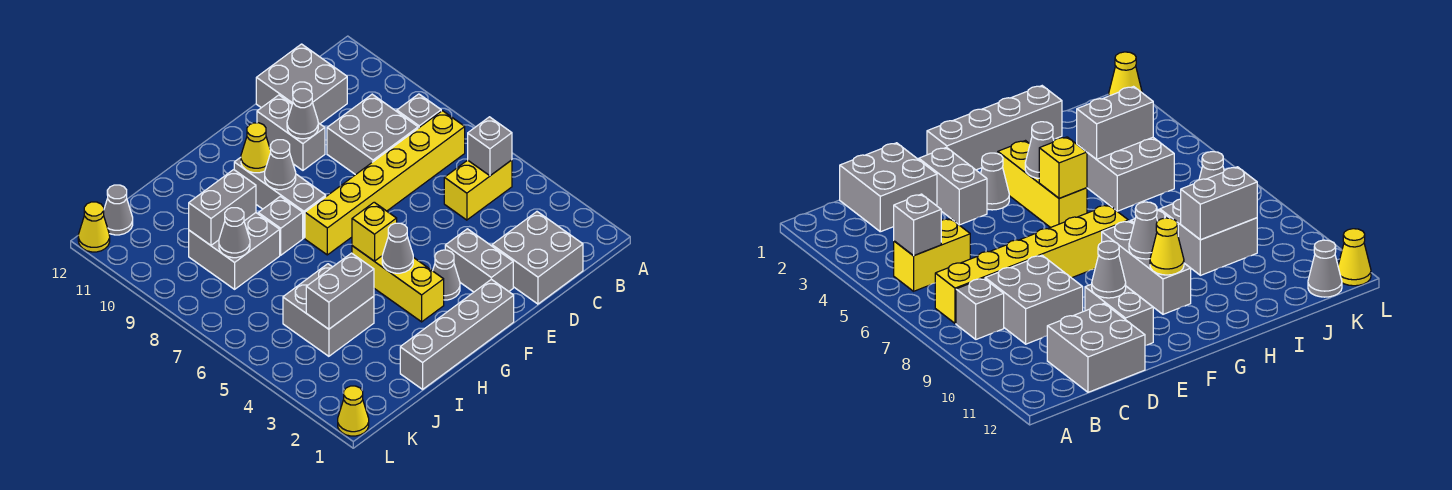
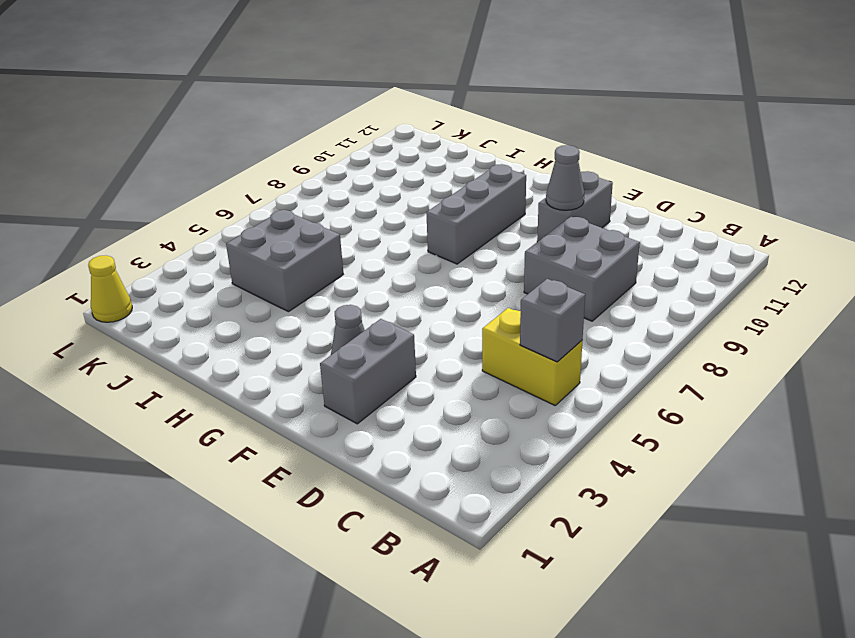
none -> yellow 1x6 brick [305,111,465,255]
none -> grey 1x1 brick [397,94,441,128]
none -> grey 2x2 brick [492,212,583,304]

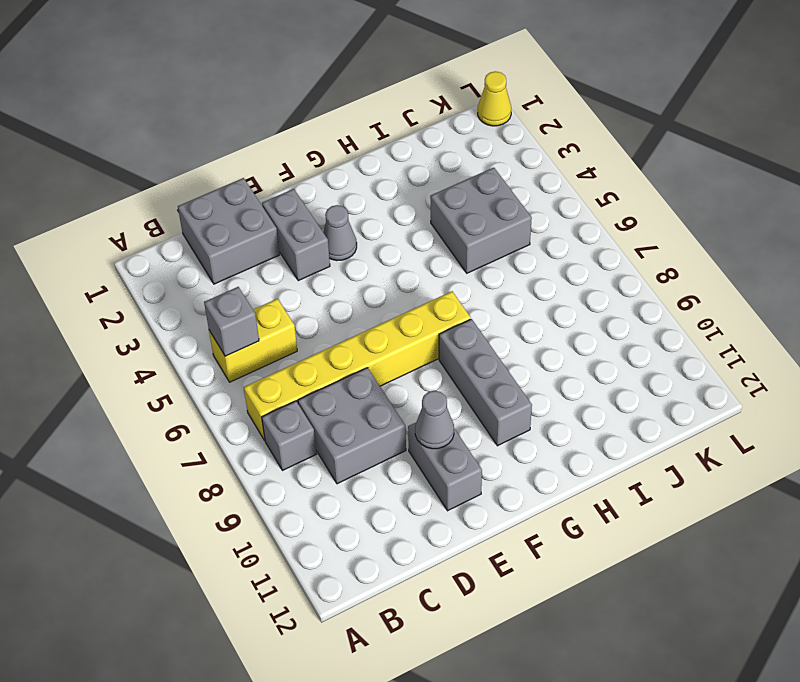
none -> grey 2x2 brick [256,44,347,124]
none -> grey 1x4 brick [400,279,514,389]
none -> yellow 1x3 brick [352,246,444,322]

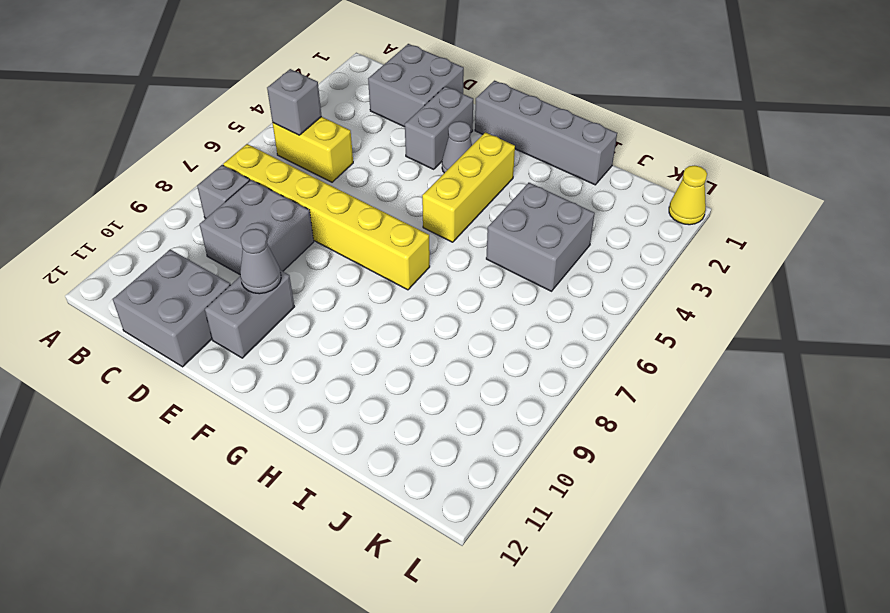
none -> grey 1x3 brick [234,157,326,238]
none -> grey 1x1 brick [258,196,303,255]
none -> grey 2x2 brick [189,213,280,289]

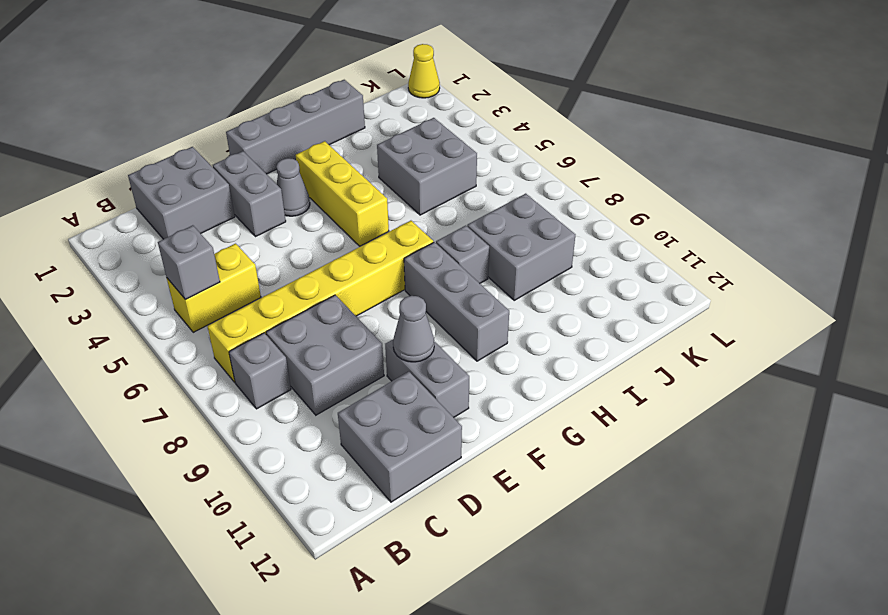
none -> grey 1x1 cone [104,185,133,235]
none -> yellow 1x1 cone [78,202,110,252]
none -> grey 1x1 cone [382,223,413,273]

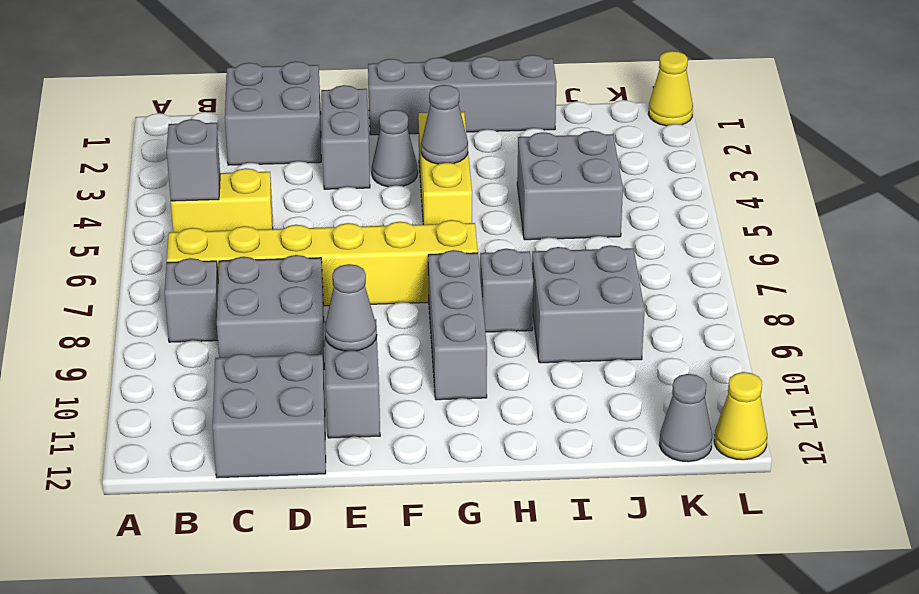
none -> yellow 1x1 brick [352,202,397,261]
none -> grey 1x1 cone [265,140,296,190]
none -> yellow 1x1 cone [241,123,271,173]

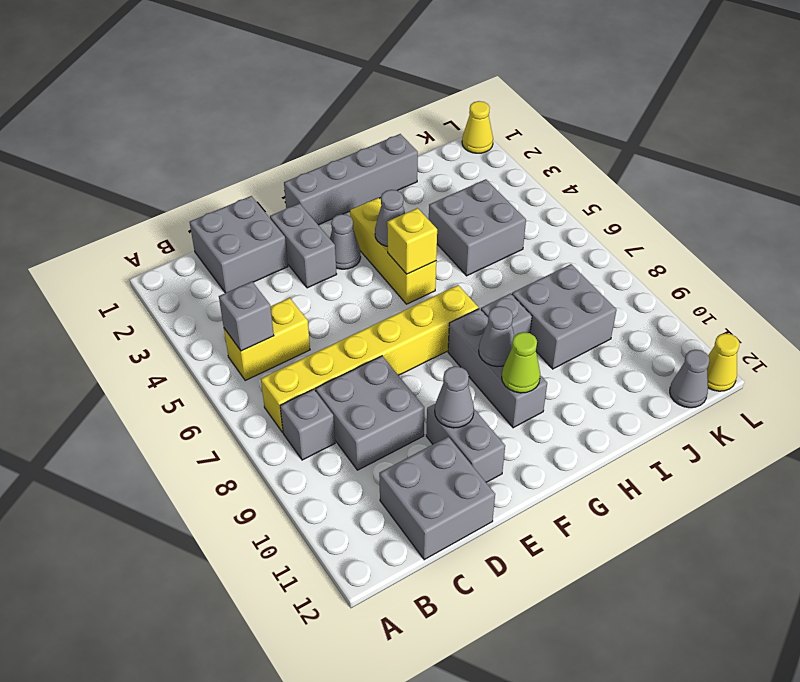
lime 1x1 cone [502,332,540,393] -> yellow 1x1 cone [241,123,271,173]
none -> grey 1x2 brick [306,253,374,329]
none -> grey 1x2 brick [189,170,256,245]
none -> grey 1x1 cone [219,208,250,258]

